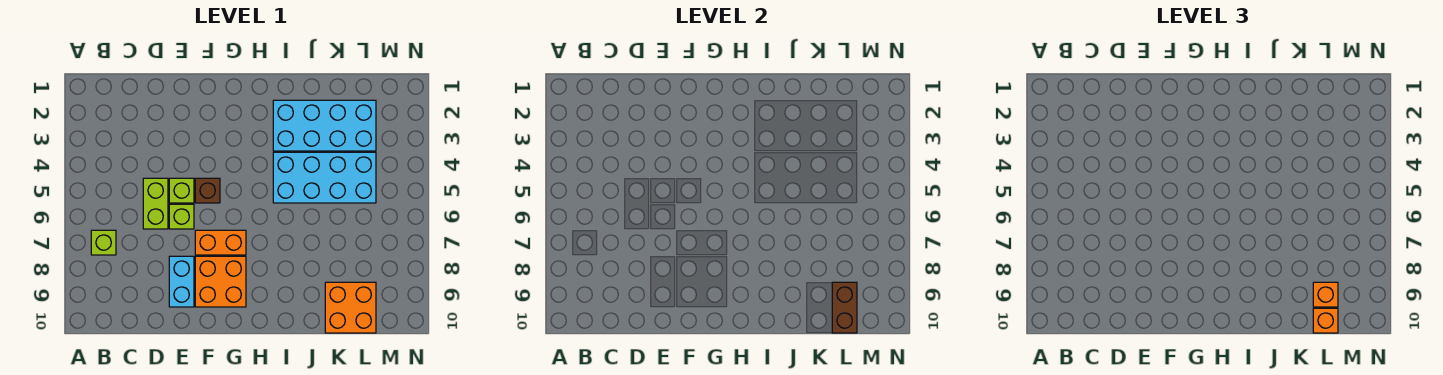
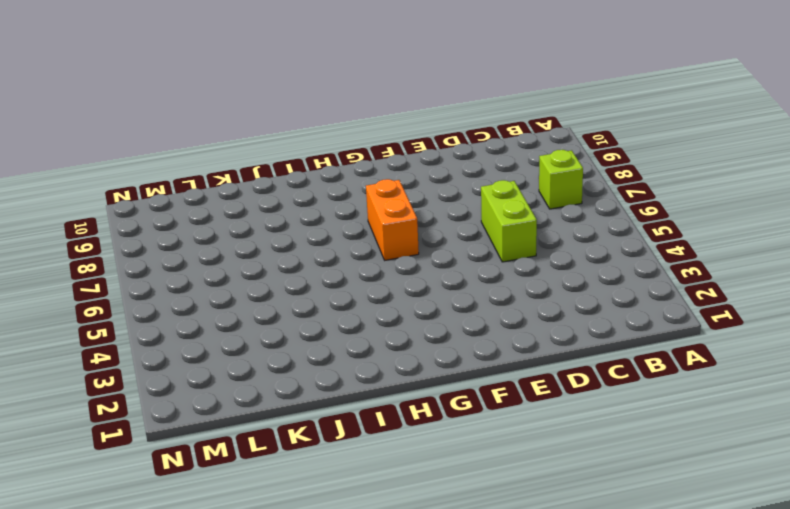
orange 1x2 brick [366,179,419,260] -> orange 1x2 brick turned to [195,230,246,255]
none -> lime 1x1 brick [169,178,194,203]
none -> lime 1x1 brick [169,204,194,229]
none -> cyan 1x2 brick [169,256,194,307]

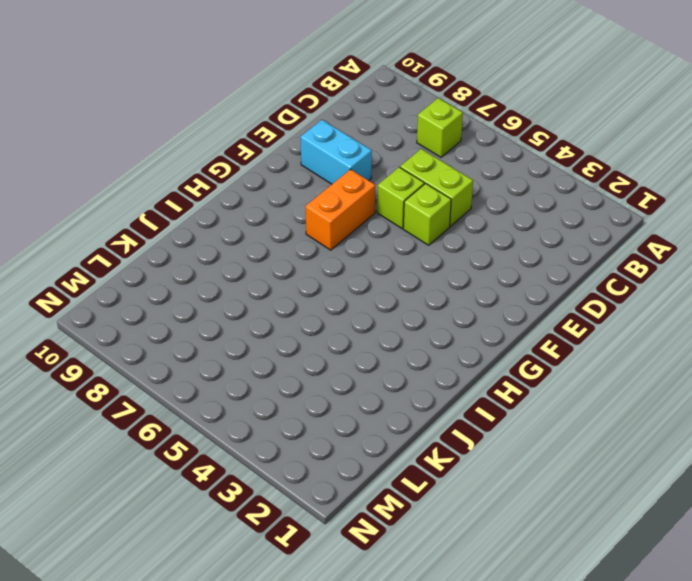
none -> brown 1x1 brick [195,178,220,203]
none -> orange 2x2 brick [195,256,246,307]
none -> cyan 2x4 brick [273,100,376,151]

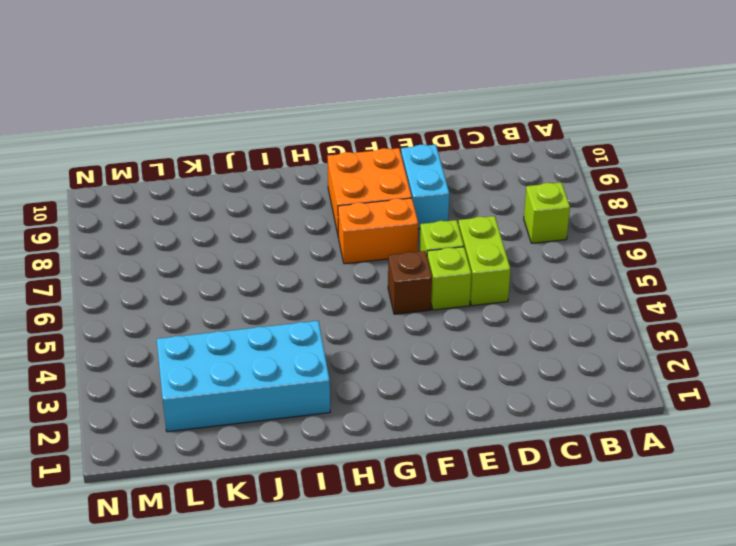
none -> cyan 2x4 brick [273,152,376,203]
none -> orange 2x2 brick [325,282,376,333]
none -> brown 1x2 brick [832,282,857,333]

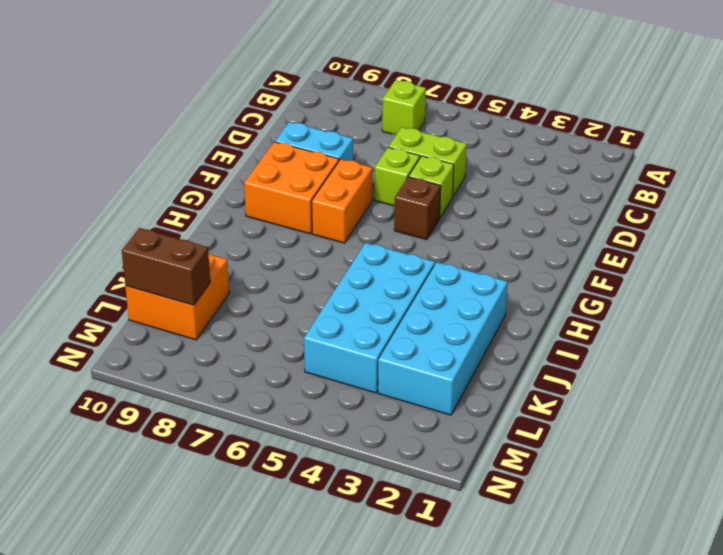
none -> orange 1x1 brick [1313,282,1338,307]
none -> orange 1x1 brick [1313,308,1338,333]

